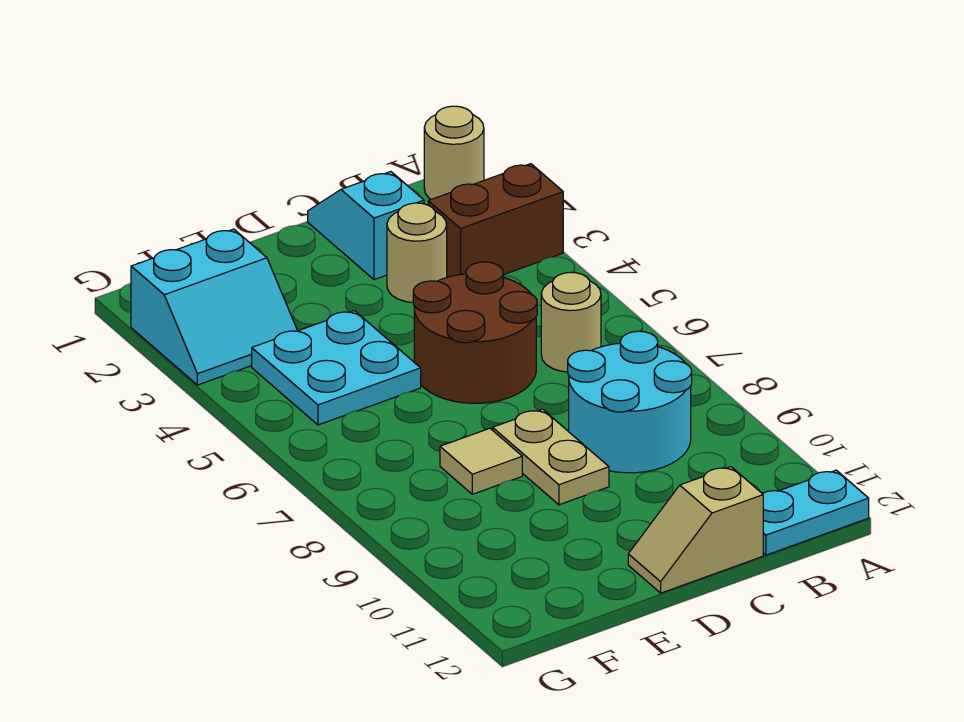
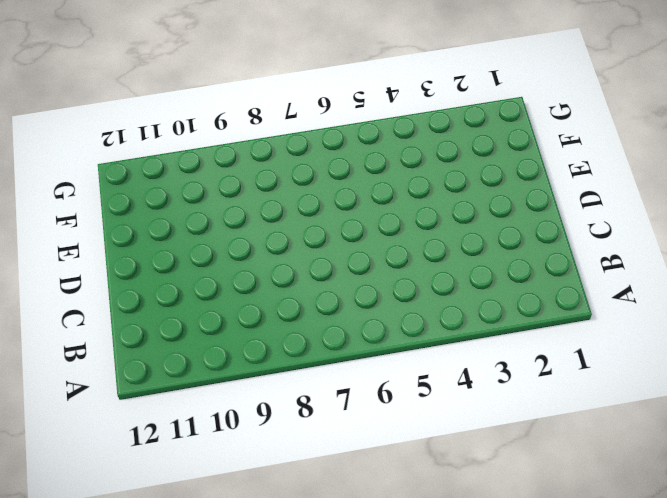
none -> tan 1x1 round brick [424,106,484,199]
none -> brown 1x2 brick [428,164,563,277]
none -> cyan 1x2 plate [762,470,869,555]

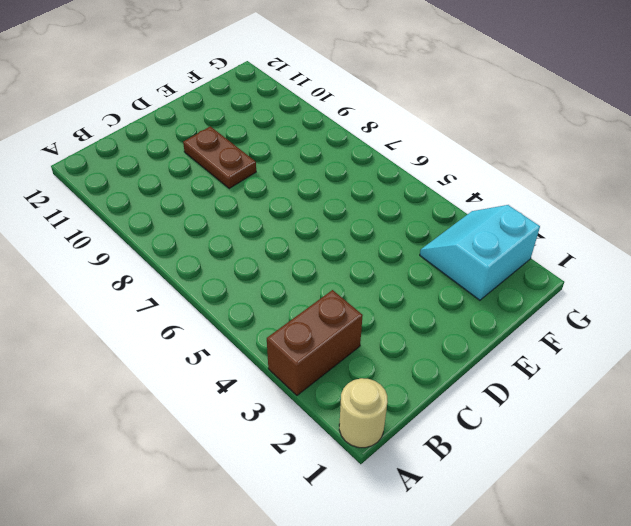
brown 1x2 plate [183,126,256,188] -> tan 1x2 plate [493,409,609,505]
none -> cyan 1x2 plate [762,470,869,555]
none -> tan 1x1 round brick [541,272,601,372]
none -> cyan 2x2 round brick [568,331,692,473]

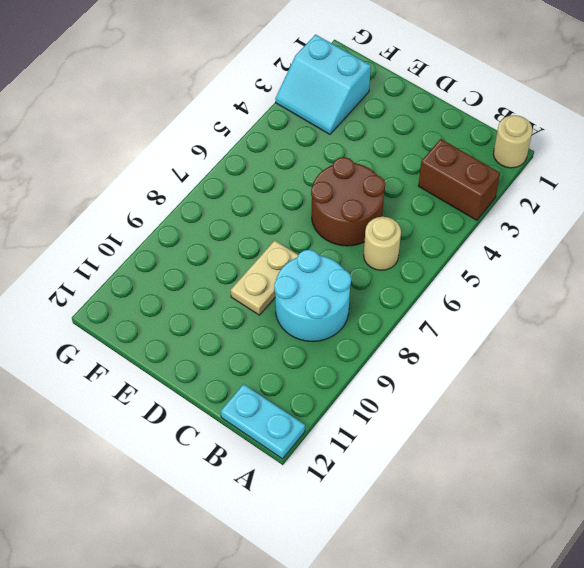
none -> cyan 1x2 slope [308,172,424,280]
none -> tan 1x1 round brick [387,203,447,303]
none -> tan 1x2 slope [628,467,763,593]

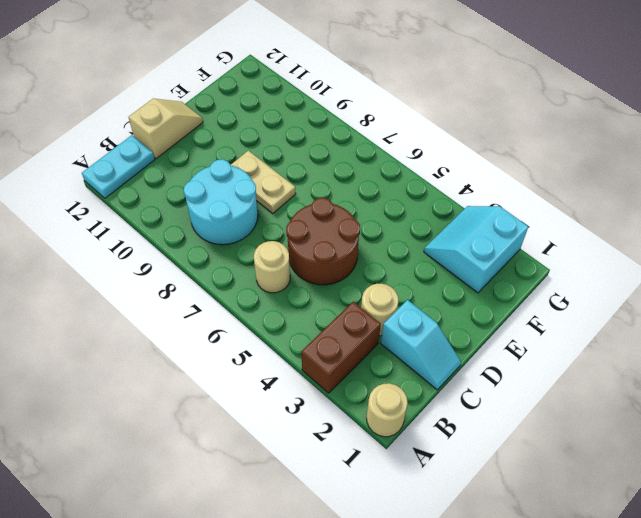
none -> cyan 2x2 plate [252,311,421,425]
none -> tan 1x1 tile [440,428,522,494]

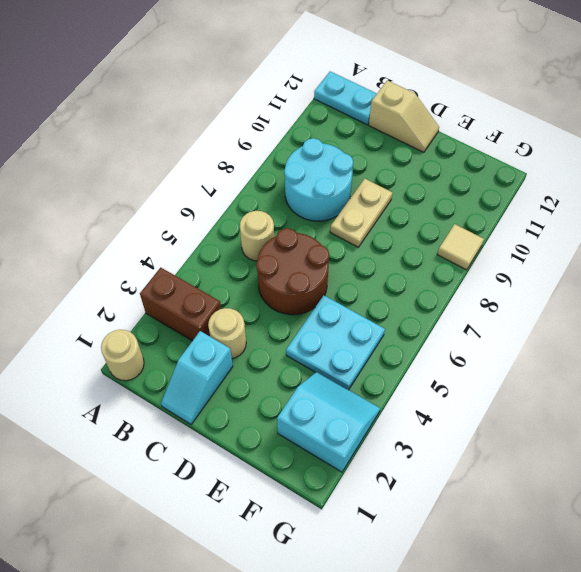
tan 1x1 tile [437,224,484,270] -> tan 1x1 tile moved to [440,428,522,494]

